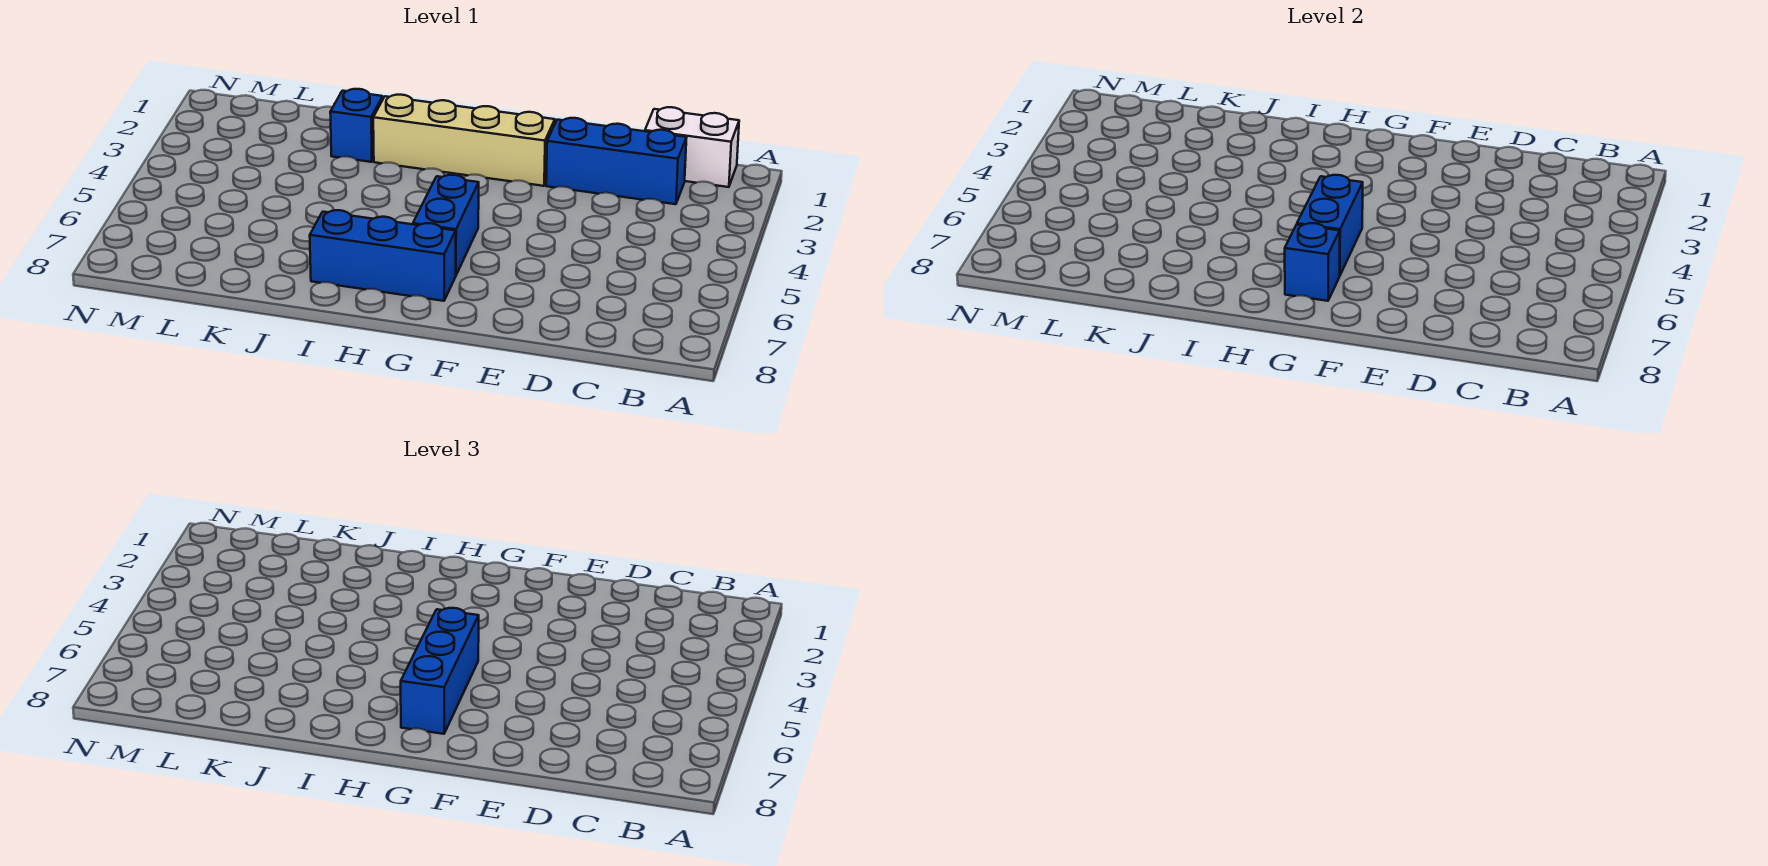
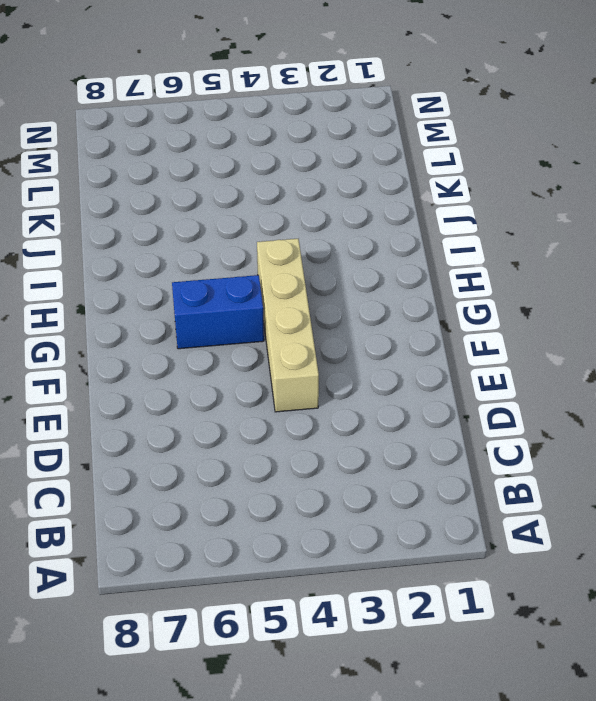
tan 1x4 brick [257,239,319,412] -> tan 1x4 brick moved to [373,95,555,186]
none -> white 1x2 brick [645,107,739,187]
none -> blue 1x3 brick [546,118,687,204]

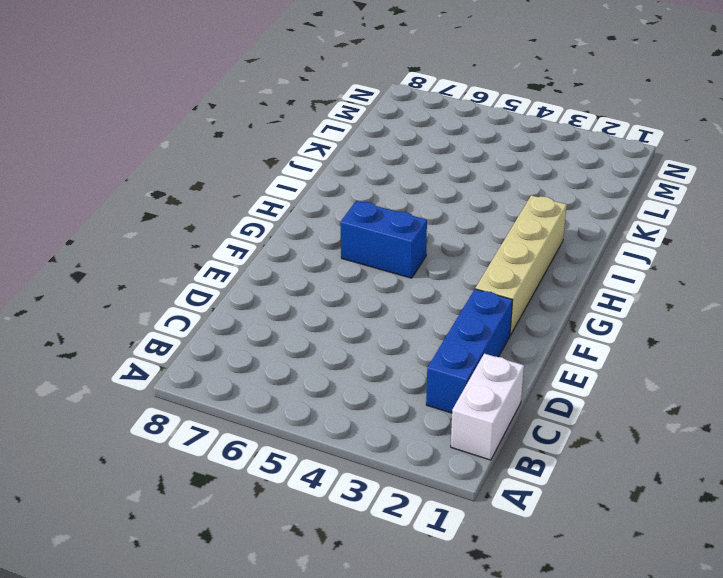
none -> blue 1x3 brick [310,210,456,301]
none -> blue 1x1 brick [330,89,383,162]

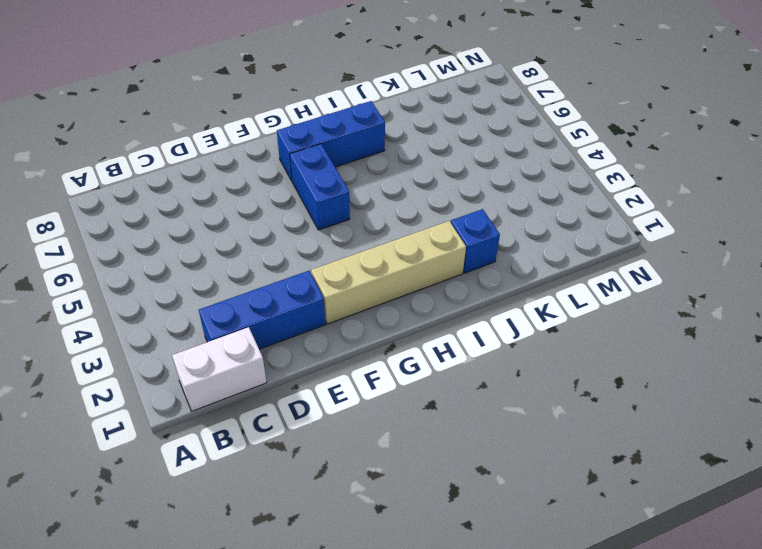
none -> blue 1x2 brick [1297,175,1363,275]
none -> blue 1x1 brick [1285,223,1340,301]

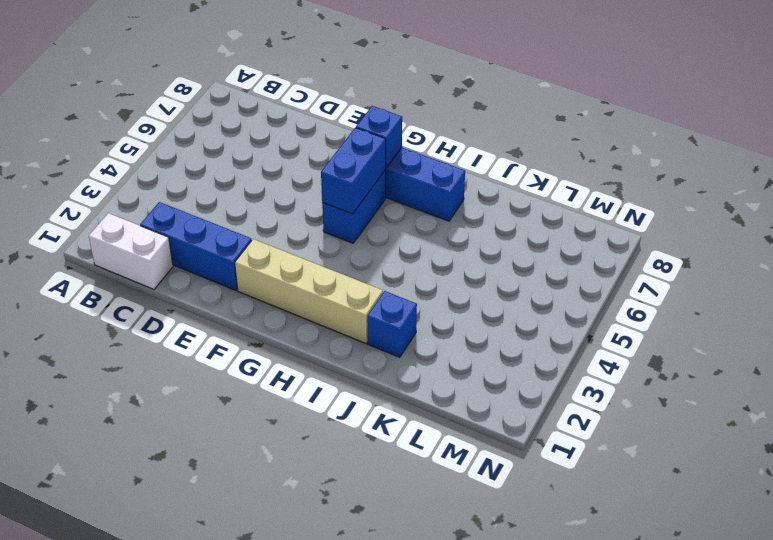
none -> blue 1x3 brick [401,608,479,734]

